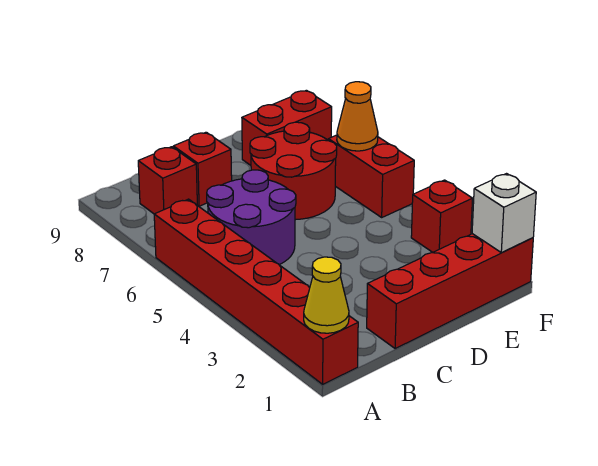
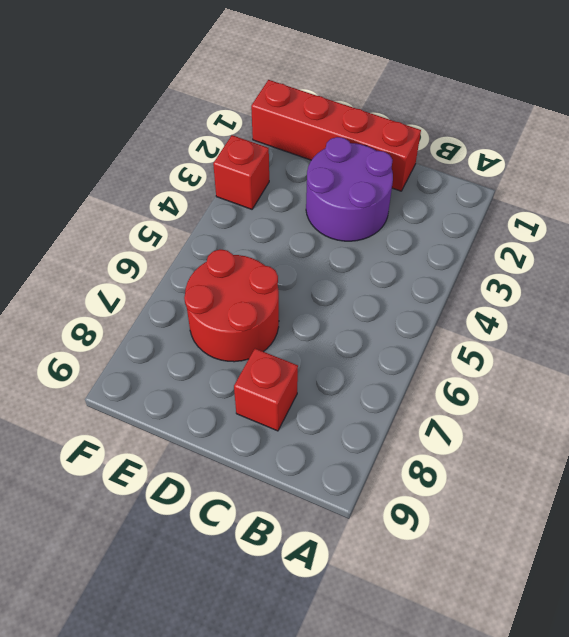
purple 2x2 round brick [306,137,393,241] -> purple 2x2 round brick moved to [207,170,296,265]
none -> red 1x6 brick [154,199,358,384]
none -> red 1x1 brick [138,147,197,214]
none -> red 1x2 brick [242,90,332,165]

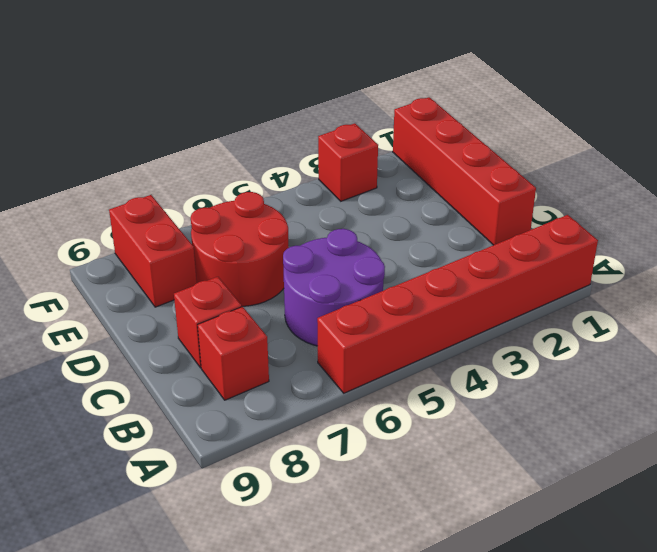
none -> red 1x2 brick [328,135,414,217]
none -> yellow 1x1 cone [304,257,349,333]
none -> white 1x1 brick [472,174,536,253]

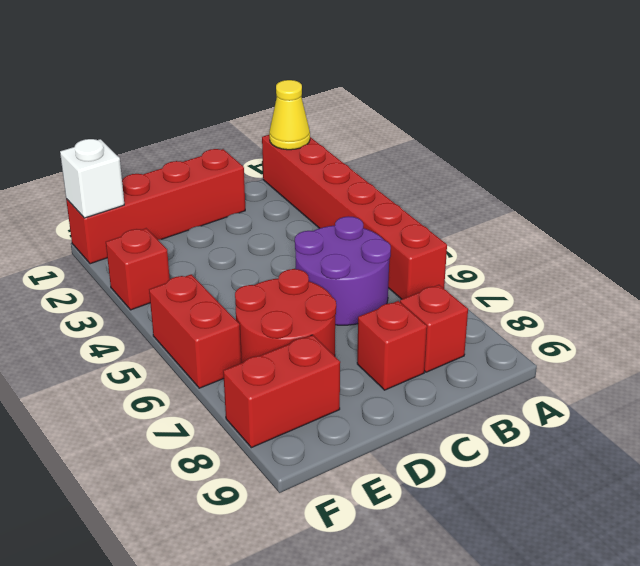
none -> orange 1x1 cone [337,82,378,151]

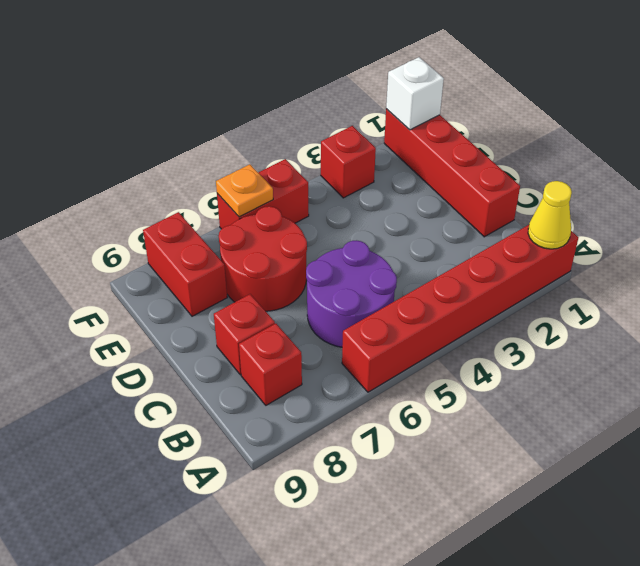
orange 1x1 plate [216,164,273,217] -> orange 1x1 cone [337,82,378,151]

